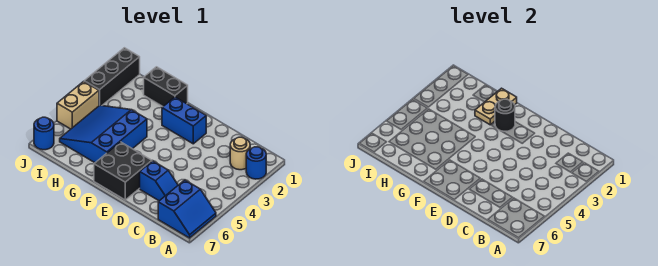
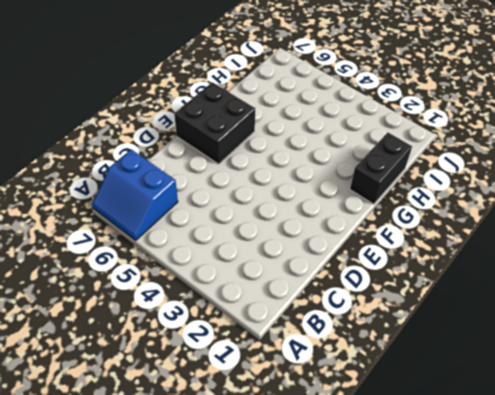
none -> blue 1x1 round brick [246,147,266,179]
none -> tan 1x1 round brick [230,137,250,170]
none -> blue 1x2 slope [140,161,178,201]

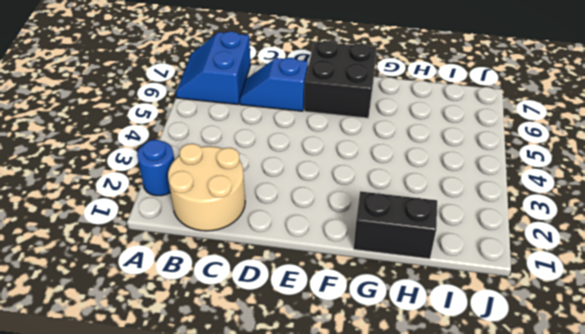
tan 2x2 round brick [168,144,245,231] -> tan 1x1 round brick [230,137,250,170]
none -> blue 1x2 brick [162,97,206,144]
none -> blue 3x3 slope [60,105,147,163]
none -> black 1x3 brick [84,48,140,106]

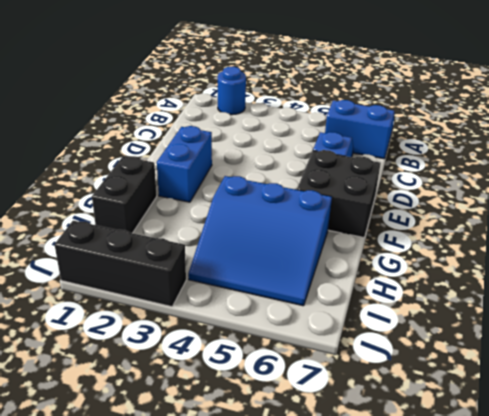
none -> tan 1x1 round brick [230,137,250,170]
none -> tan 1x2 brick [57,81,99,129]
none -> blue 1x1 round brick [34,117,54,150]

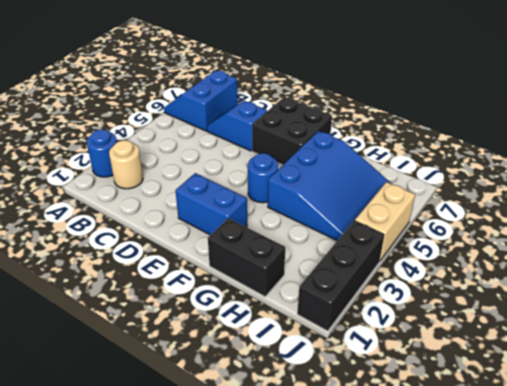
blue 1x1 round brick [248,153,278,203] -> blue 1x1 round brick moved to [34,117,54,150]
none -> black 1x1 round brick [495,99,515,131]
none -> tan 1x2 plate [475,88,517,125]

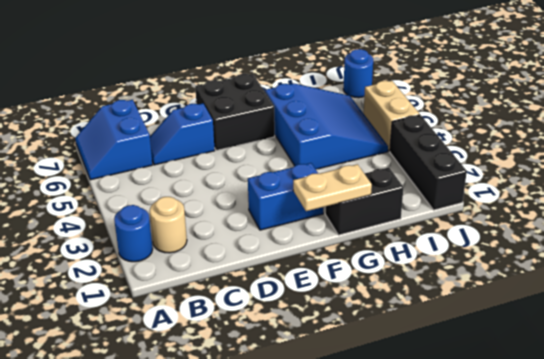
tan 1x2 plate [293,164,372,211] -> tan 1x2 plate turned to [475,88,517,125]
none -> black 1x1 round brick [495,99,515,131]

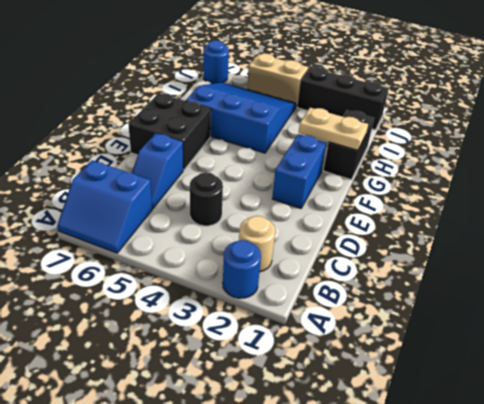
black 1x1 round brick [190,172,223,226] -> black 1x1 round brick moved to [495,99,515,131]

